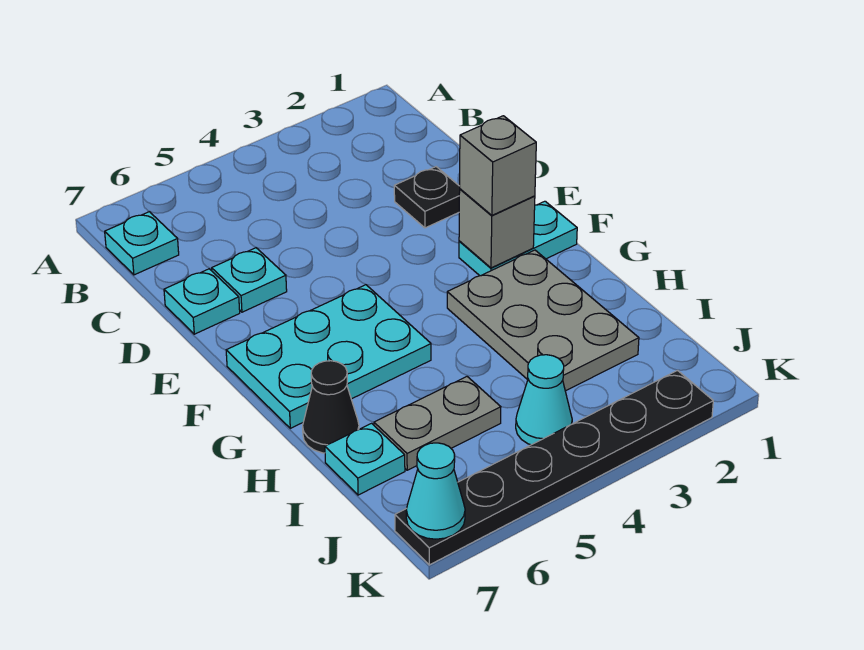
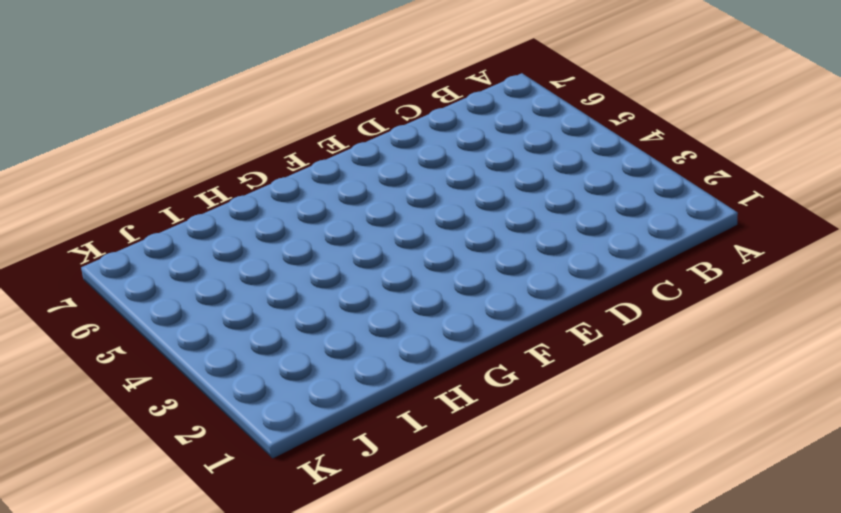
none -> cyan 1x1 plate [105,212,179,275]
none -> black 1x1 plate [394,167,460,228]
none -> cyan 1x1 plate [212,248,287,312]

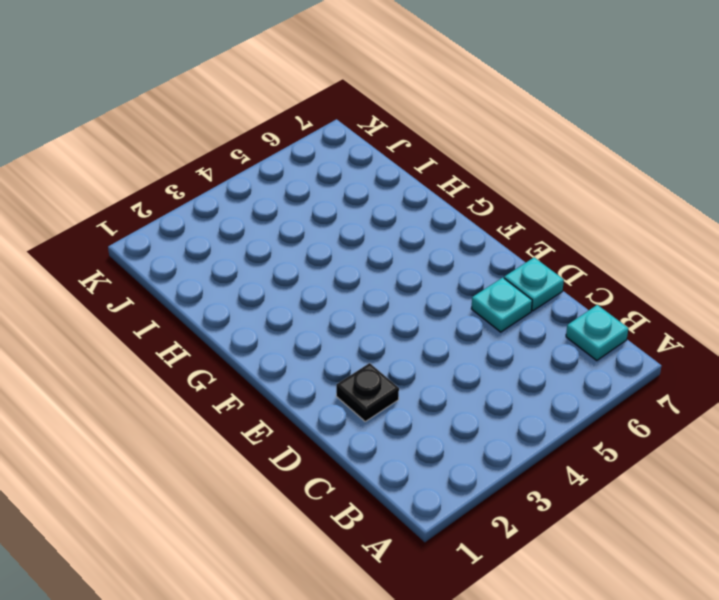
none -> cyan 1x2 plate [459,201,577,276]
none -> cyan 2x3 plate [226,285,431,428]
none -> grey 2x3 plate [447,250,639,391]

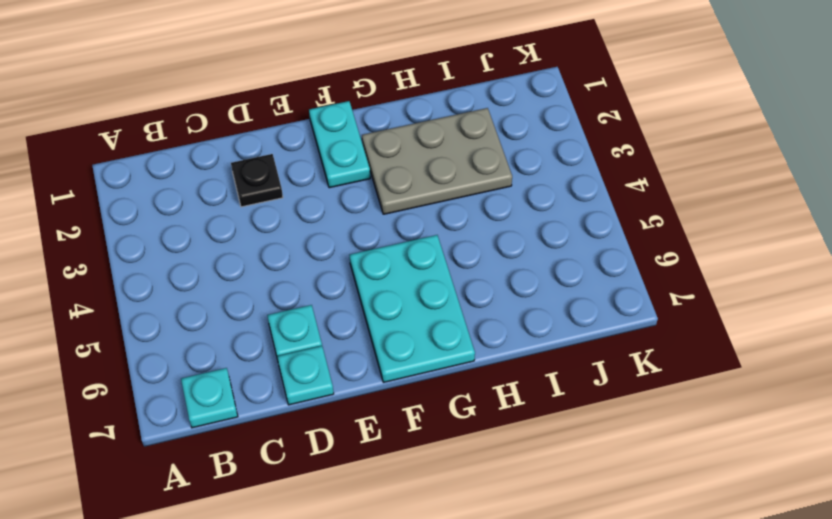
none -> black 1x1 cone [303,361,359,453]
none -> grey 1x2 plate [374,377,501,470]
none -> cyan 1x1 plate [325,423,405,495]

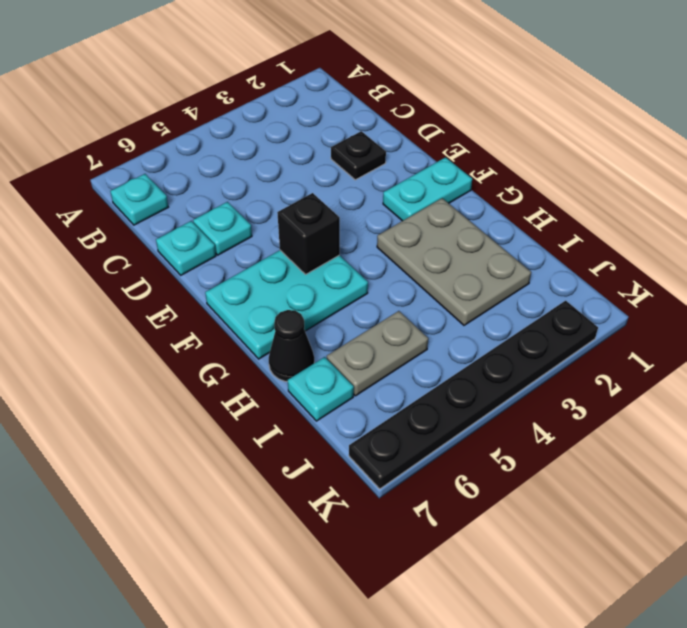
black 1x1 brick [277,193,340,274] -> none
none -> cyan 1x1 cone [516,355,572,445]
none -> grey 1x1 brick [459,189,535,268]
none -> cyan 1x1 cone [406,443,465,539]

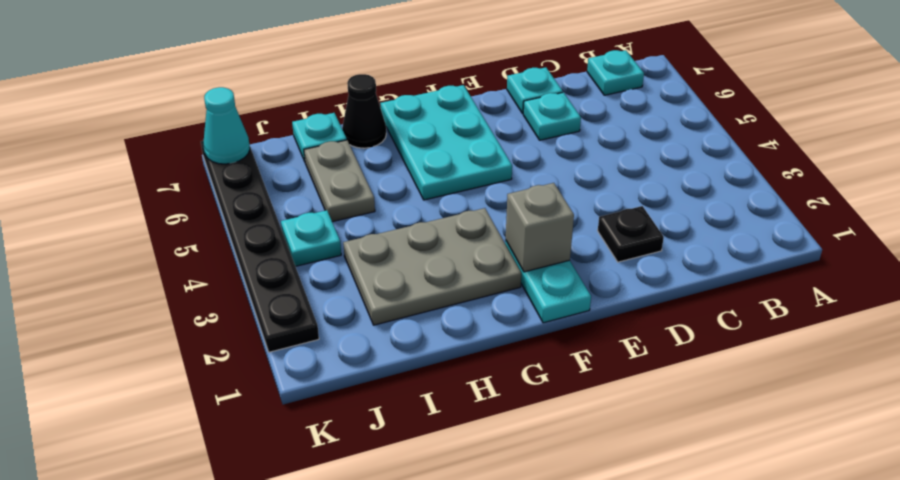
cyan 1x1 plate [281,210,341,266] -> cyan 1x1 cone [516,355,572,445]
none -> grey 1x1 brick [460,116,536,215]

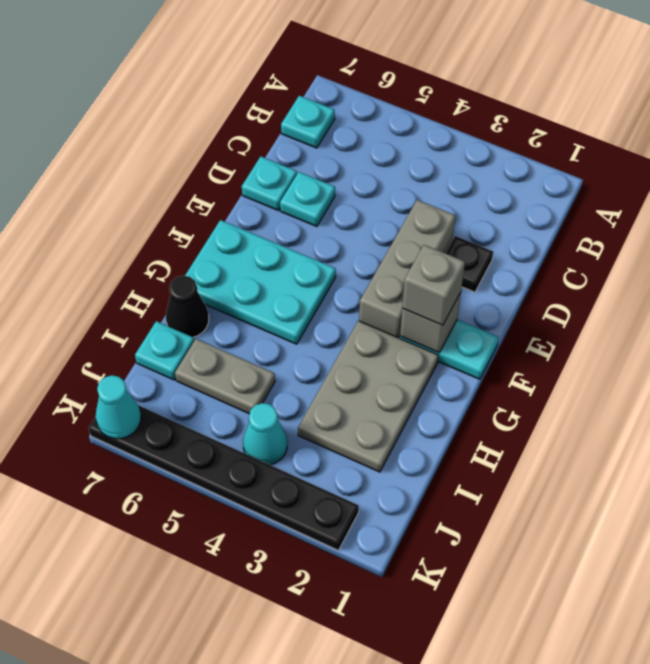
grey 1x3 brick [359,200,455,338] -> none

